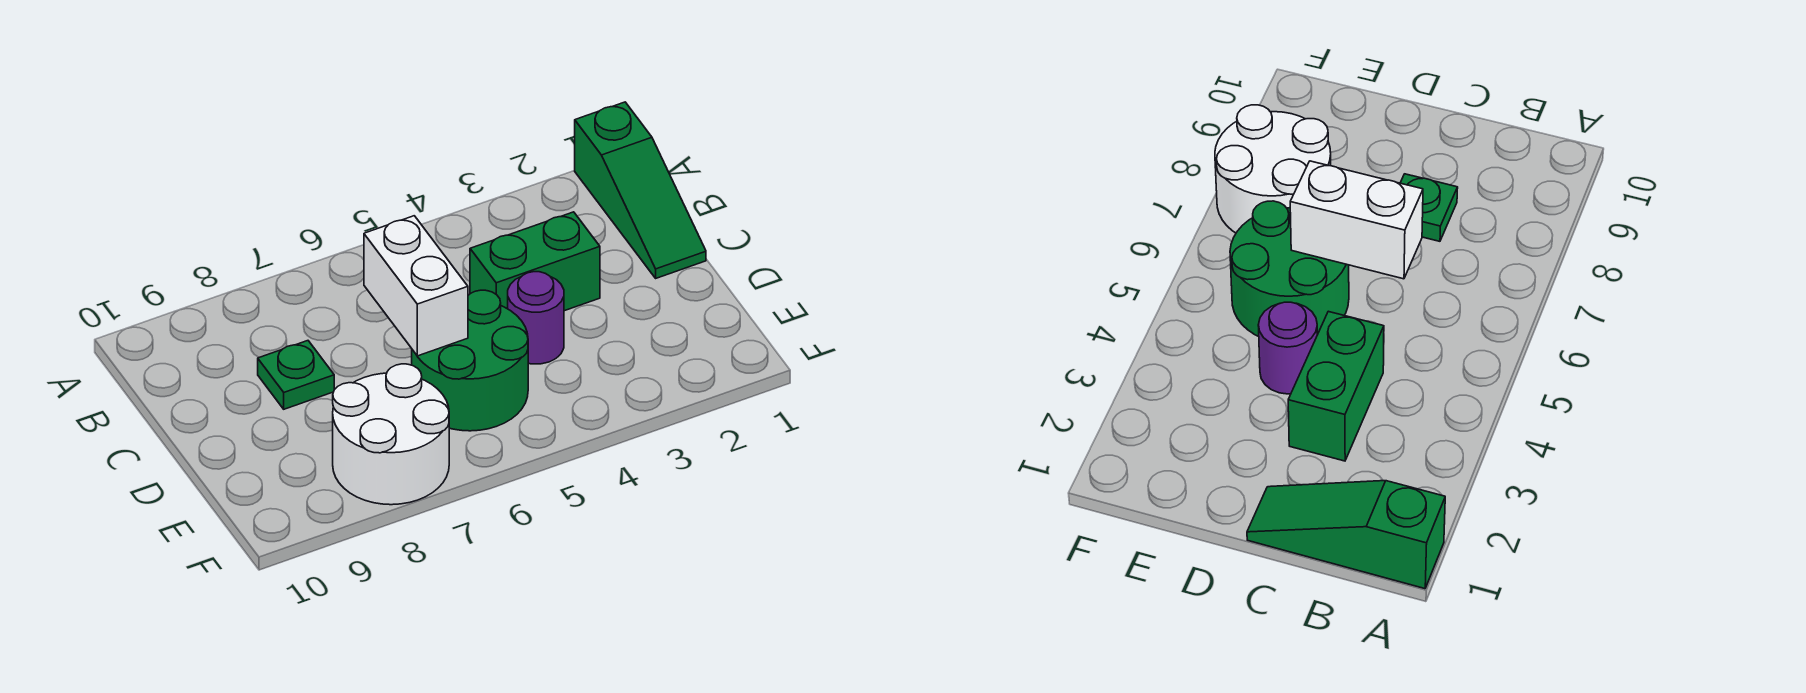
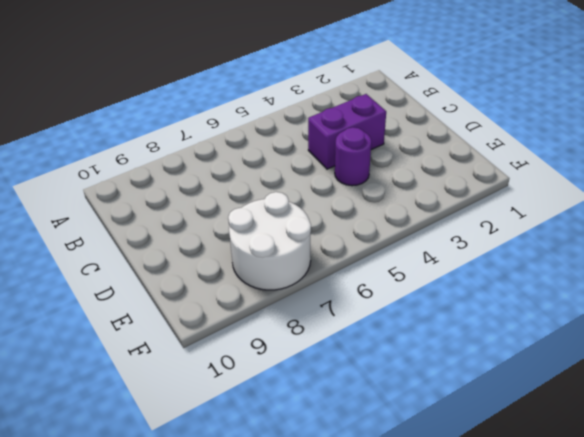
purple 1x2 brick [308,94,386,169] -> green 1x2 brick [470,212,600,311]
none -> green 1x3 slope [575,102,706,278]
none -> green 1x1 plate [258,341,334,409]

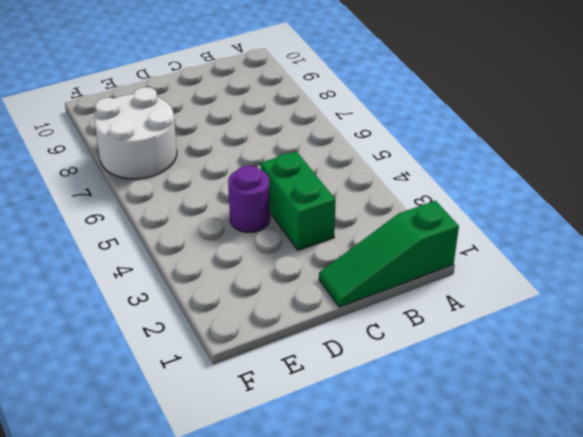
none -> green 1x1 plate [258,341,334,409]
none -> green 2x2 round brick [412,290,528,431]

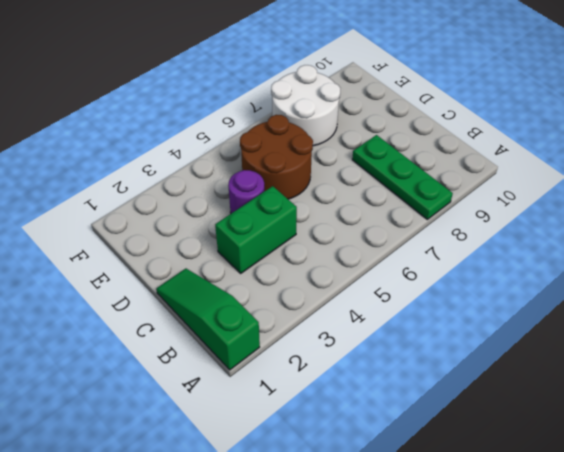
green 1x3 plate [352,135,453,219] -> green 1x1 plate [258,341,334,409]
brown 2x2 round brick [240,115,313,199] -> green 2x2 round brick [412,290,528,431]
none -> white 1x2 brick [364,216,468,356]

